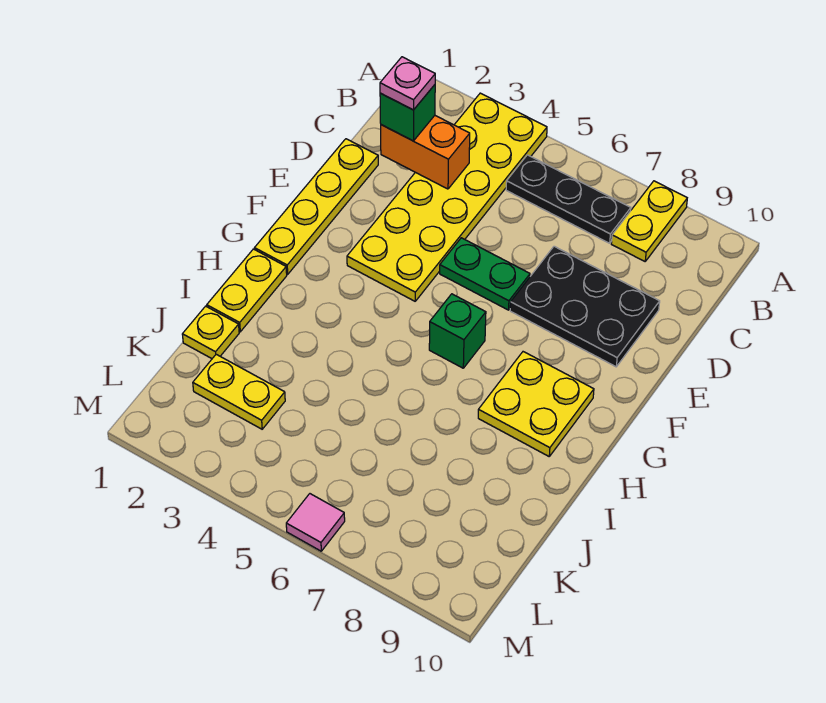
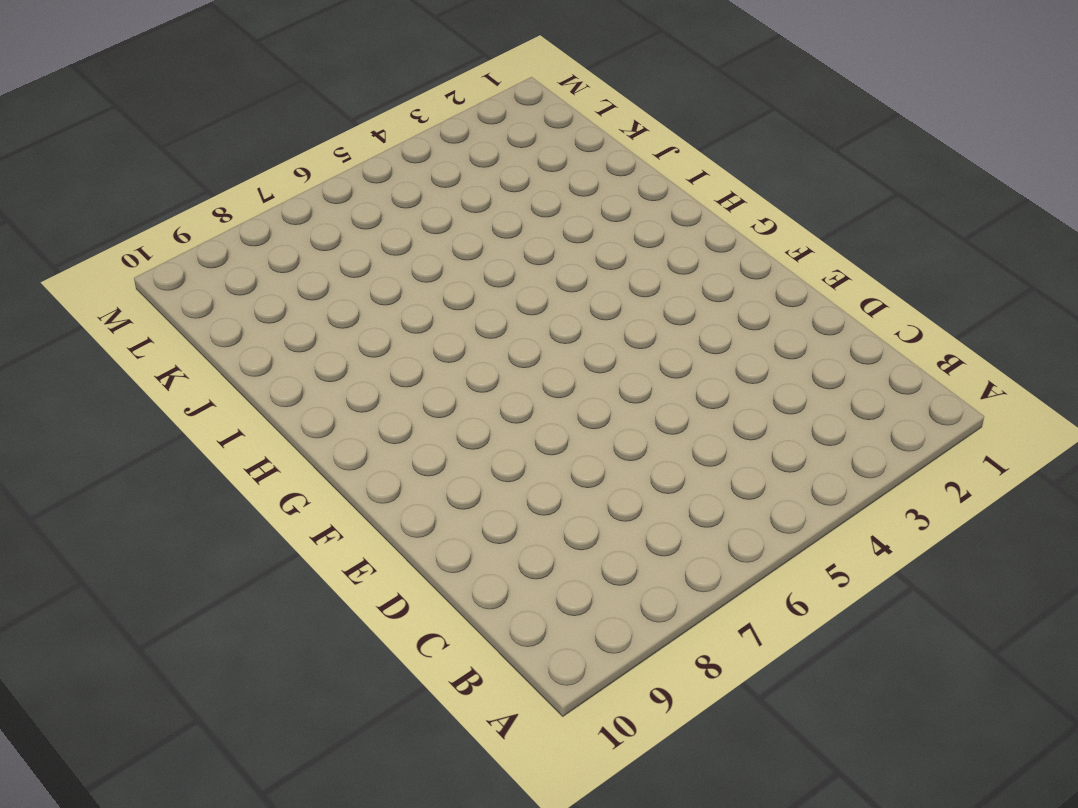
none -> yellow 2x6 plate [347,93,547,301]
none -> yellow 1x2 plate [611,181,687,261]
none -> black 1x3 plate [506,155,631,243]

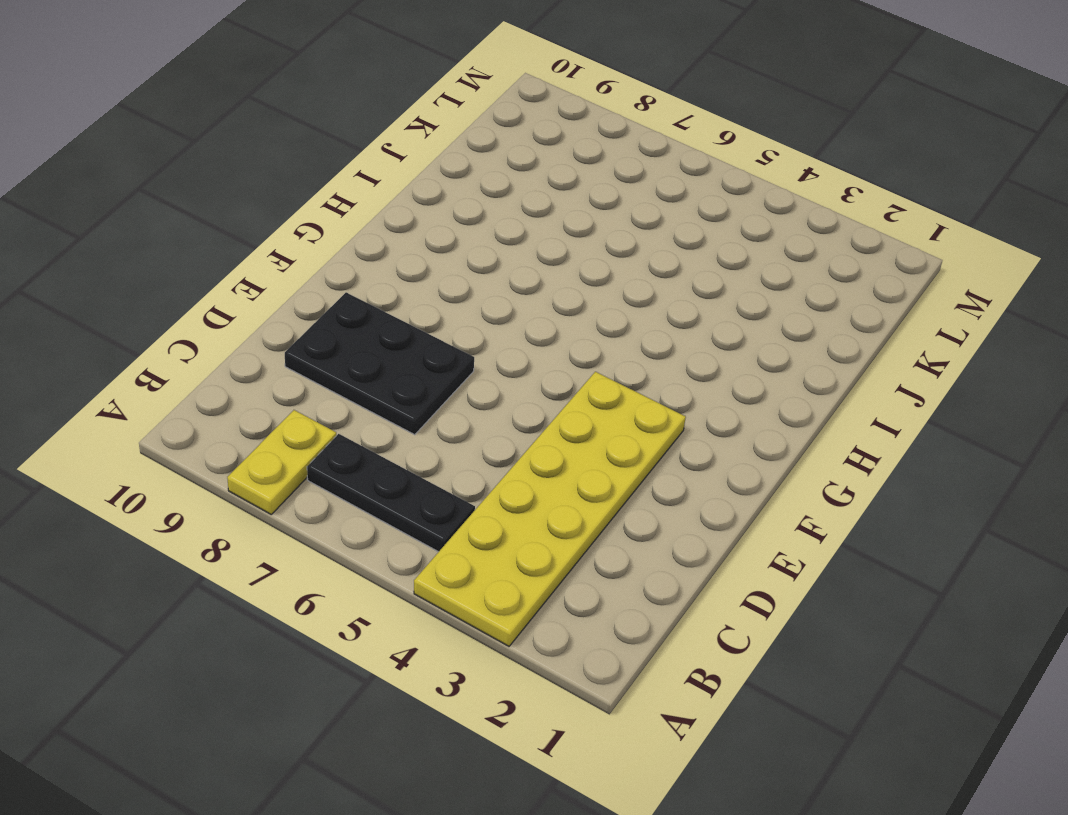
none -> yellow 1x4 plate [255,139,378,274]
none -> green 1x2 plate [440,238,530,310]
none -> green 1x1 brick [429,294,486,368]

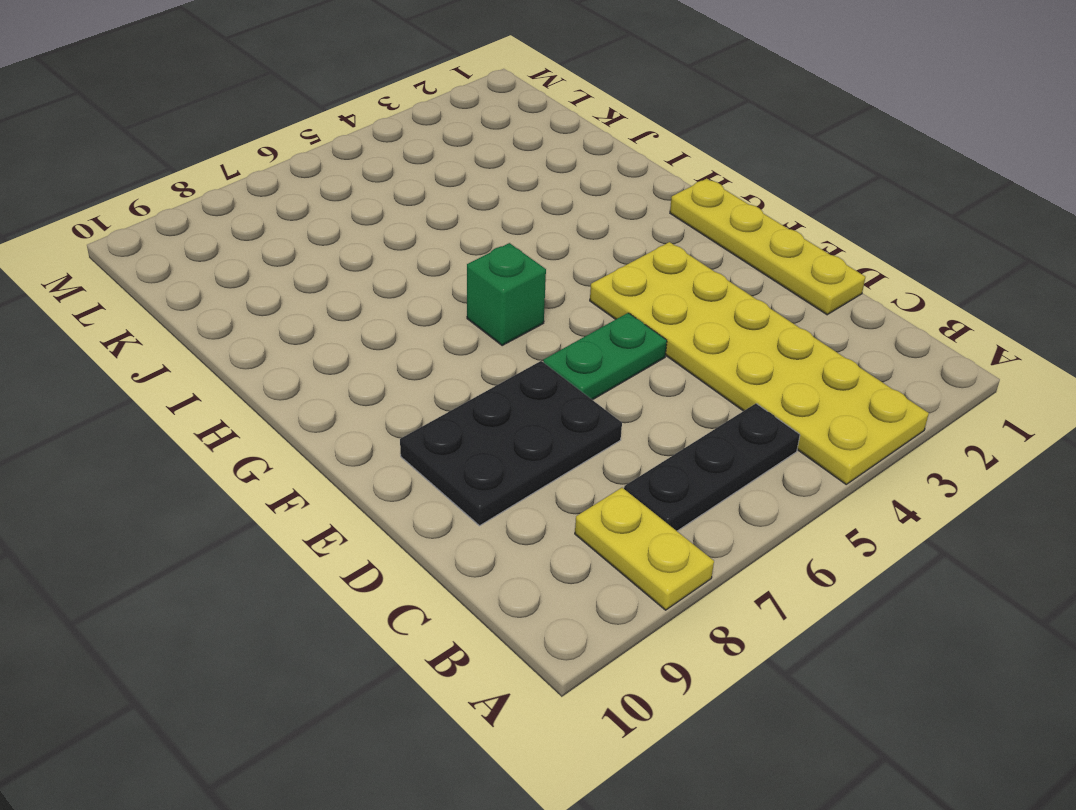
none -> yellow 2x2 plate [478,352,594,456]
none -> yellow 1x2 plate [207,249,287,332]
none -> yellow 1x1 plate [182,306,239,359]

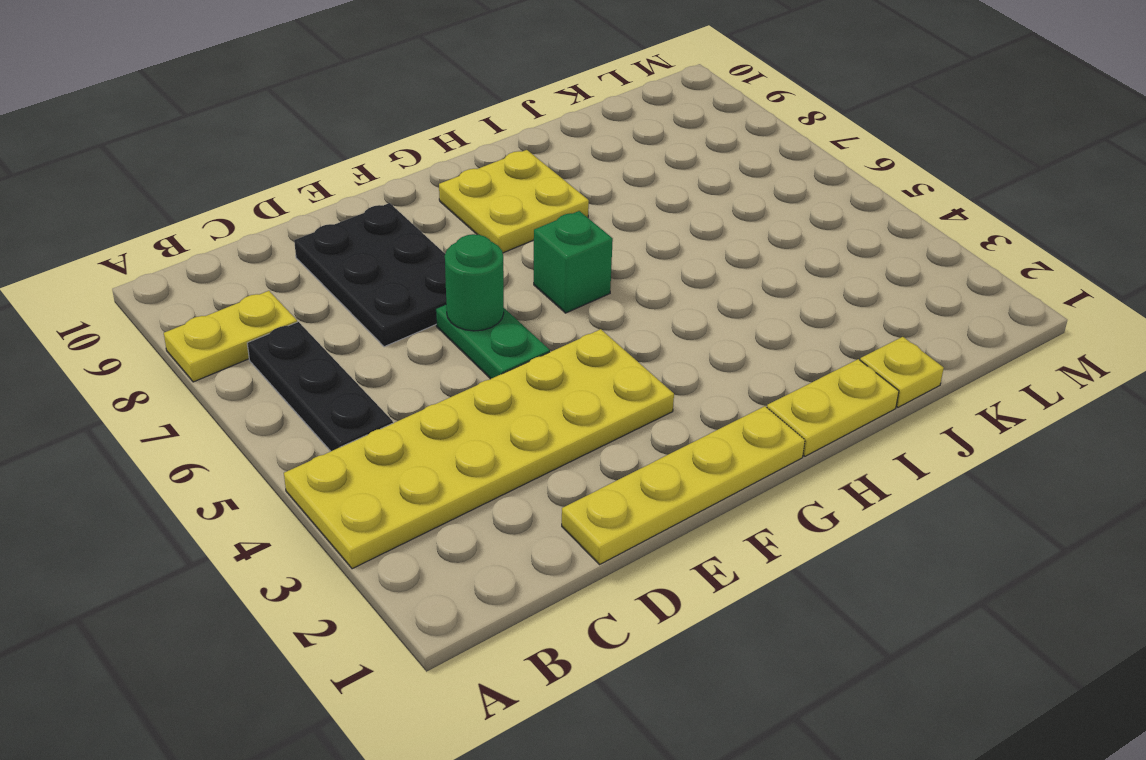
green 1x1 round brick [445,234,504,331] -> none
none -> yellow 1x2 plate [193,354,285,429]
none -> pink 1x1 tile [286,494,345,551]
none -> orange 1x2 brick [381,116,470,189]

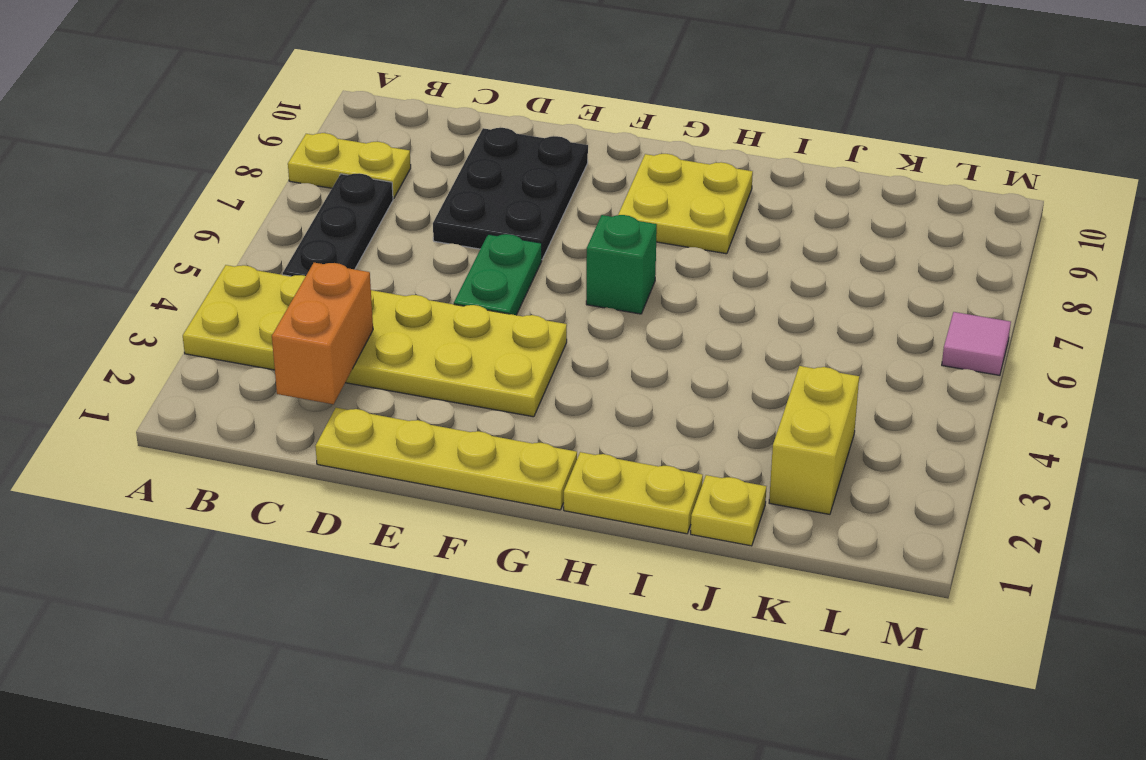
yellow 1x2 brick [769,366,859,514] -> yellow 1x2 plate [193,354,285,429]
none -> green 1x1 brick [380,85,435,141]
none -> pink 1x1 plate [380,57,435,110]

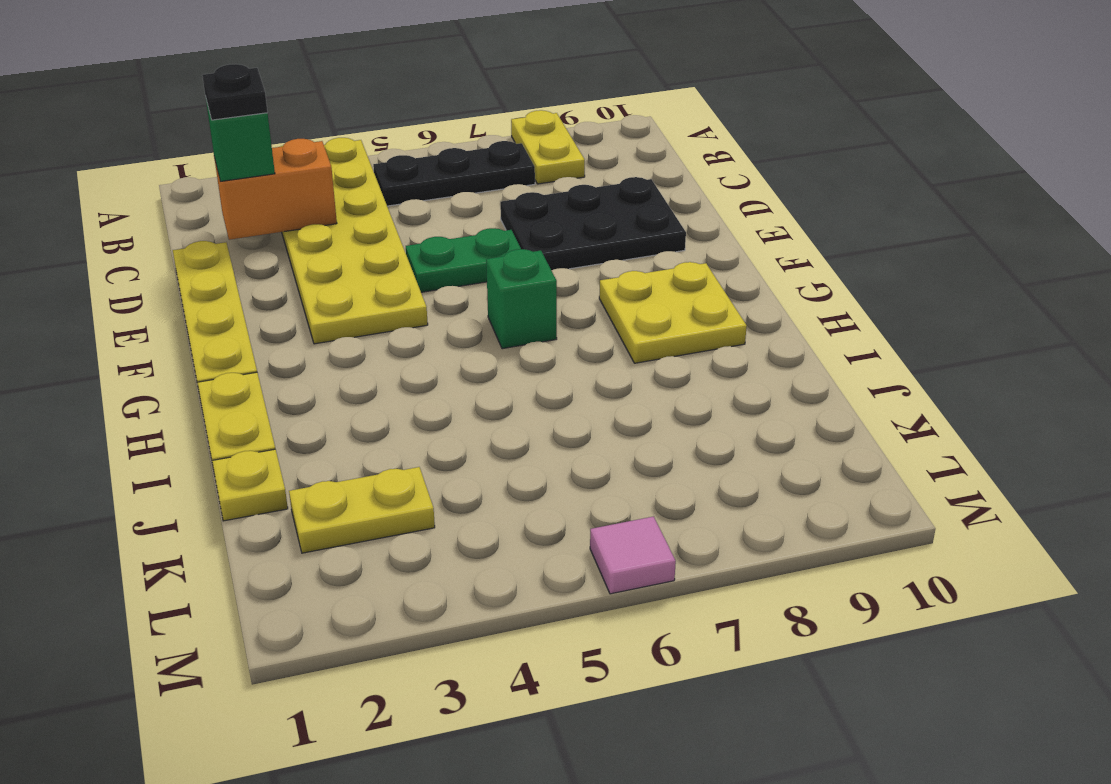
black 1x1 plate [202,64,268,120] -> pink 1x1 plate [380,57,435,110]

